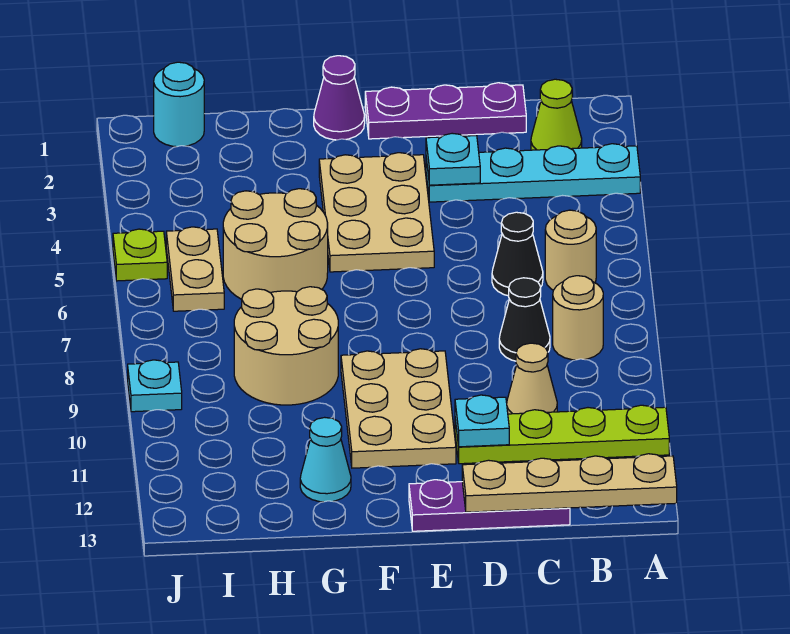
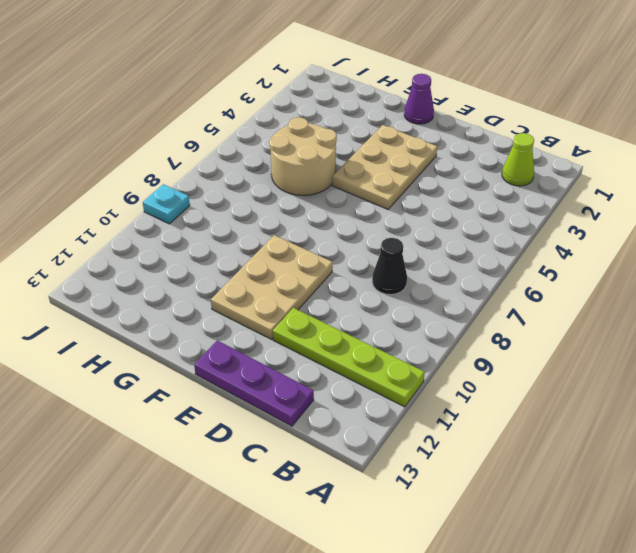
none -> cyan 1x4 plate [426,144,640,202]
none -> tan 1x1 round brick [545,210,596,290]
none -> tan 1x1 round brick [553,276,603,360]

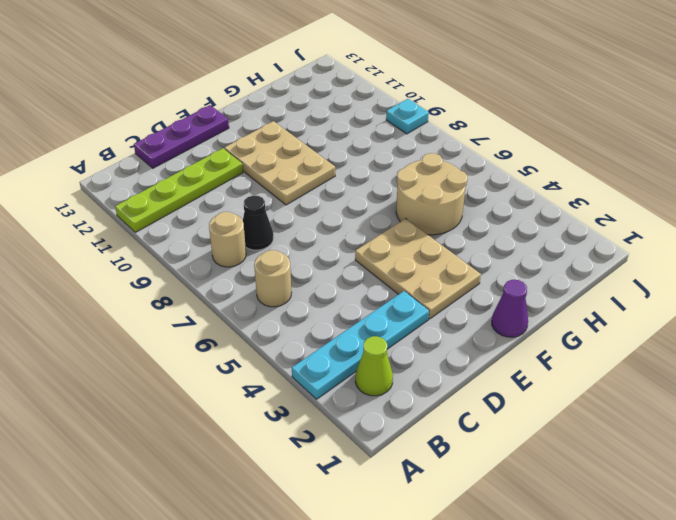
none -> purple 1x3 plate [365,83,526,139]
none -> black 1x1 cone [492,212,543,296]
none -> tan 1x1 cone [507,343,557,414]

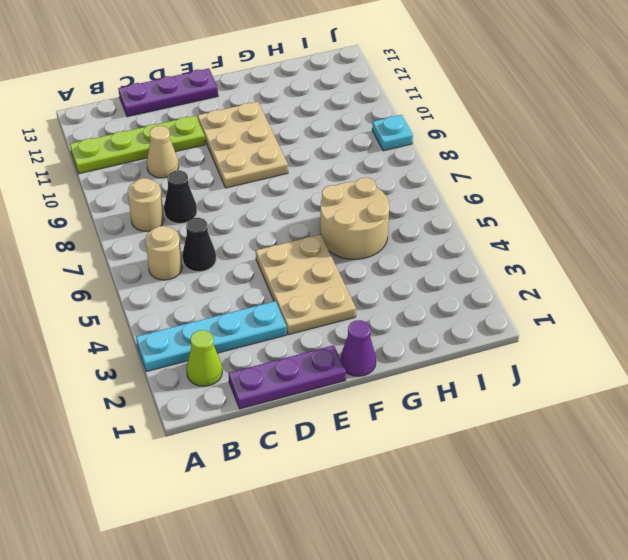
none -> tan 2x2 round brick [234,287,338,405]
none -> cyan 1x1 cone [300,417,351,502]
none -> cyan 1x1 round brick [154,62,204,147]

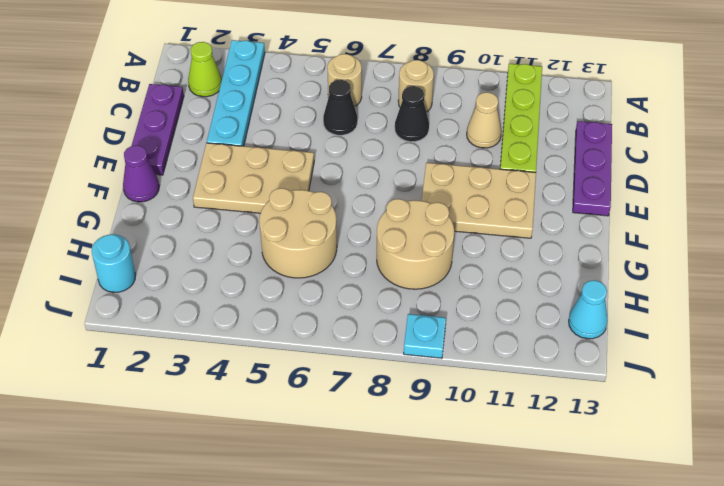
cyan 1x1 cone [569,280,608,339] -> cyan 1x1 cone moved to [300,417,351,502]
none -> tan 1x2 plate [166,227,224,311]
none -> lime 1x1 plate [113,229,167,281]
none -> tan 1x4 plate [462,454,677,512]

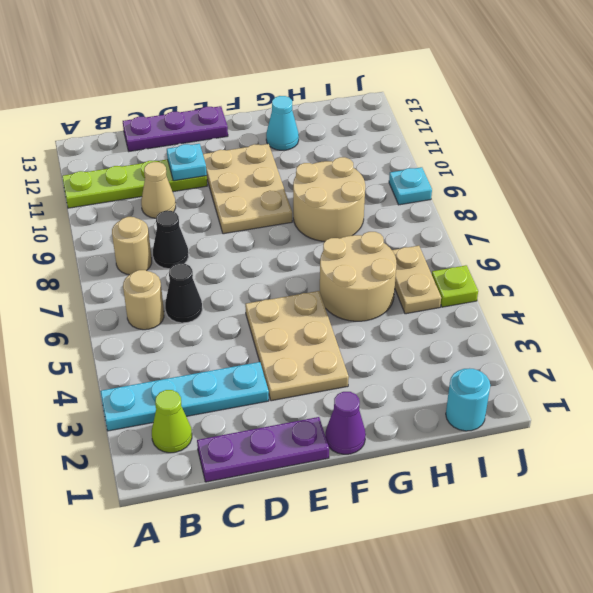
none -> tan 1x4 plate [462,454,677,512]
none -> cyan 1x1 plate [426,133,480,185]

